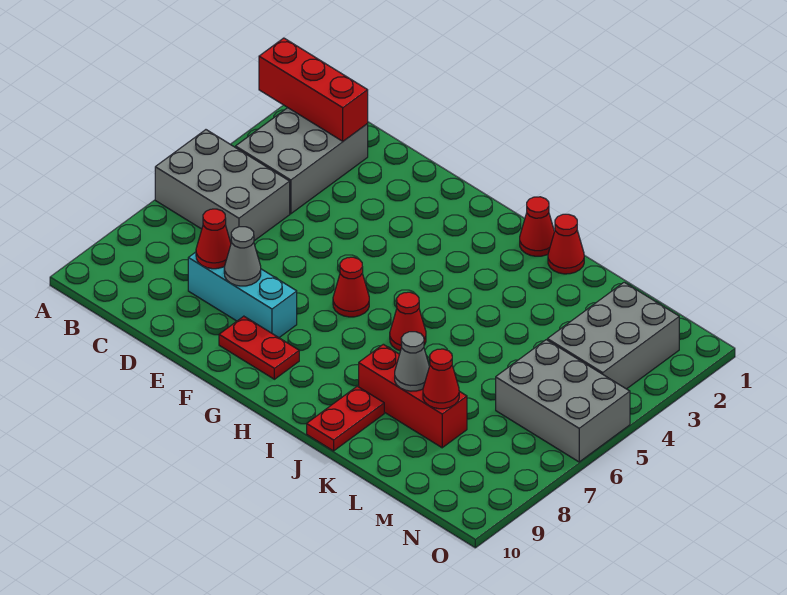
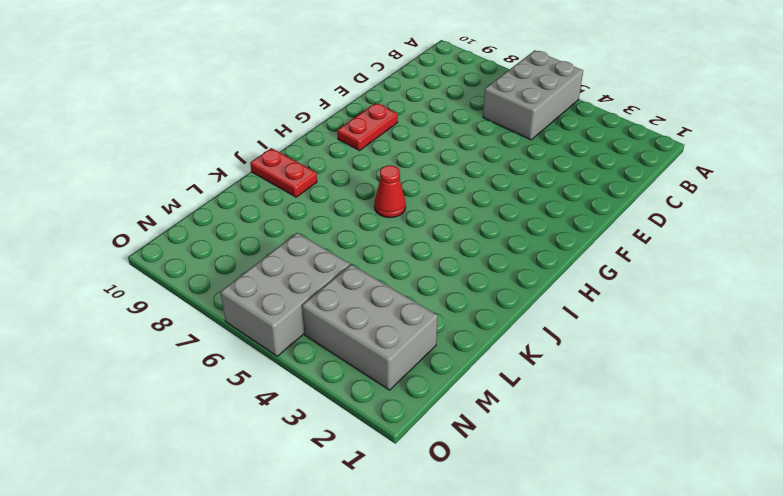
none -> grey 2x3 brick [236,108,368,214]
none -> cyan 1x3 brick [188,252,297,338]
none -> red 1x1 cone [333,257,369,317]

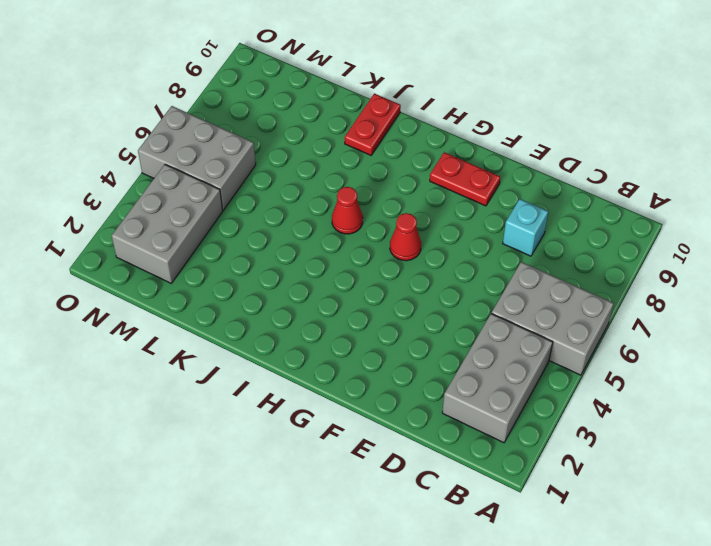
cyan 1x1 brick [503,199,548,256] -> cyan 1x3 brick [188,252,297,338]
none -> red 1x1 cone [520,197,554,256]
none -> red 1x1 cone [548,214,584,274]
none -> red 1x3 brick [359,344,467,448]

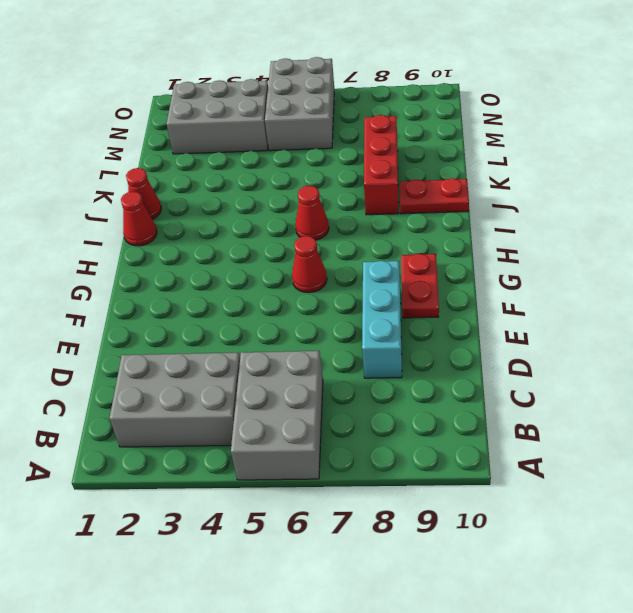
none -> red 1x3 brick [259,38,368,141]
none -> red 1x1 cone [196,209,231,269]
none -> grey 1x1 cone [224,227,261,286]

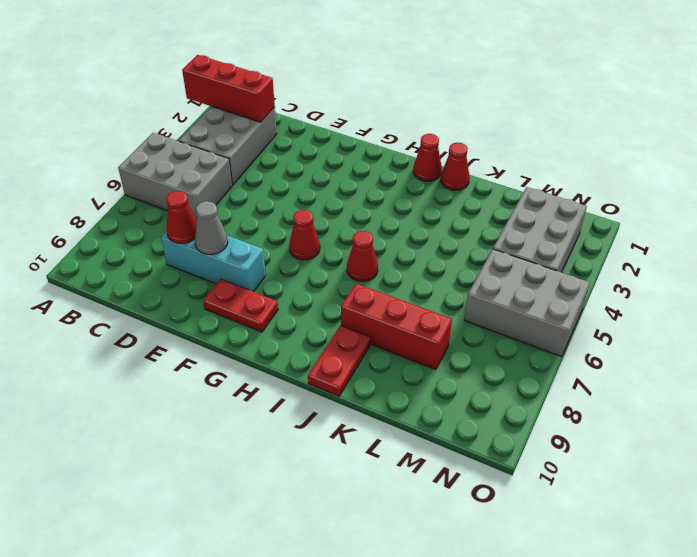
none -> grey 1x1 cone [395,332,429,391]
none -> red 1x1 cone [423,349,459,409]

